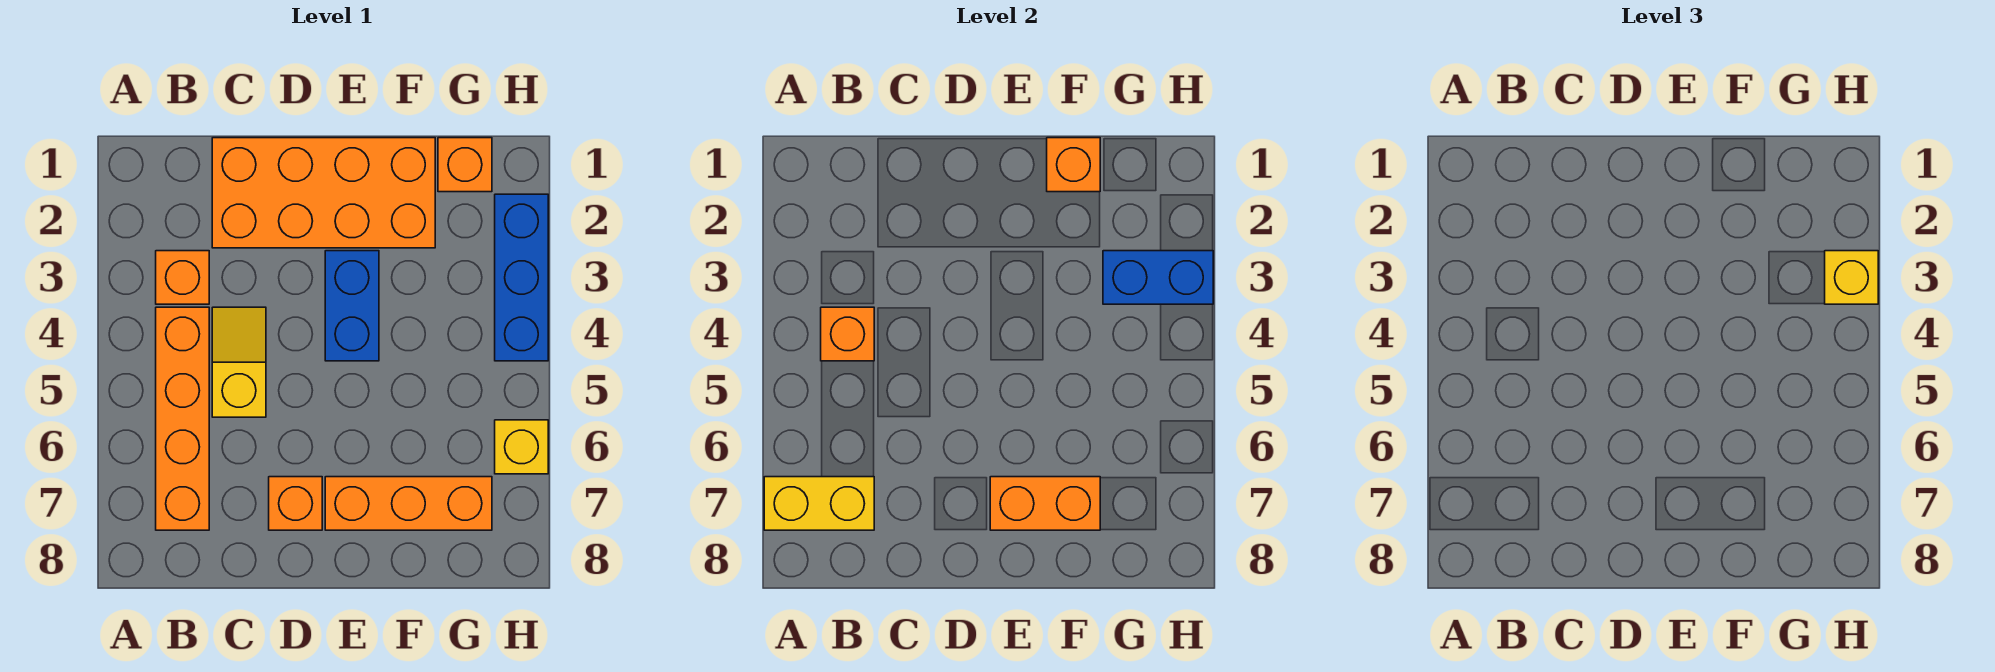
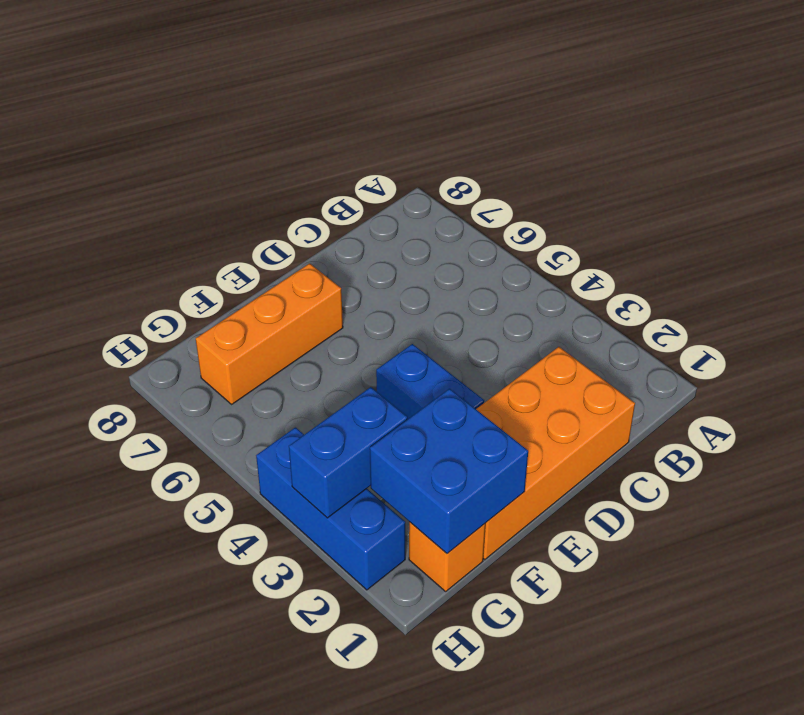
blue 2x2 brick [370,389,528,553] -> orange 1x1 brick [1047,138,1100,192]
none -> orange 1x1 brick [156,251,209,304]
none -> orange 1x4 brick [156,307,209,530]
none -> yellow 1x2 slope [212,307,266,417]

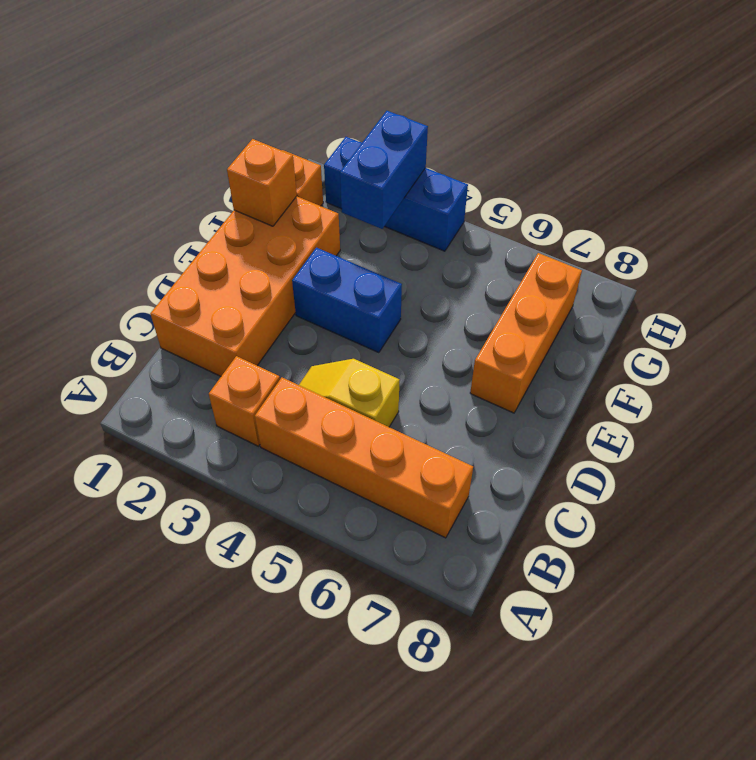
none -> orange 1x1 brick [269,477,322,530]
none -> yellow 1x1 brick [495,420,548,474]
none -> yellow 1x2 brick [764,477,874,530]

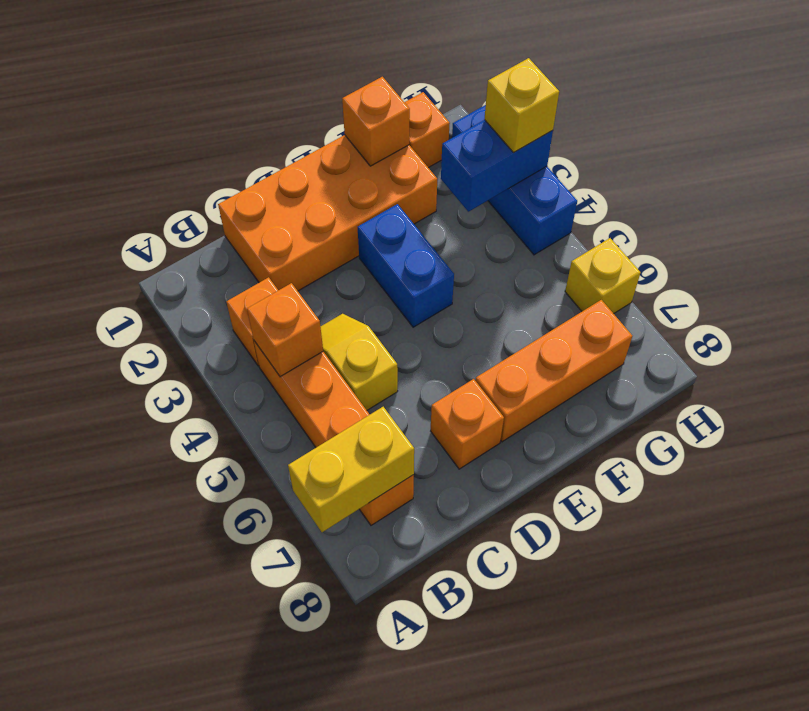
none -> orange 1x2 brick [990,477,1100,530]

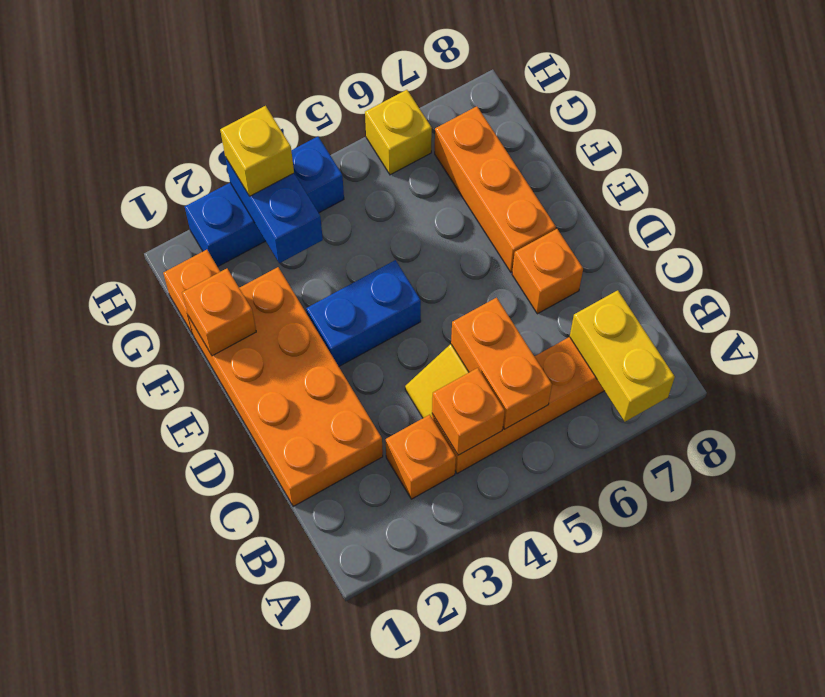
orange 1x2 brick [451,298,552,429] -> orange 1x2 brick moved to [990,477,1100,530]

